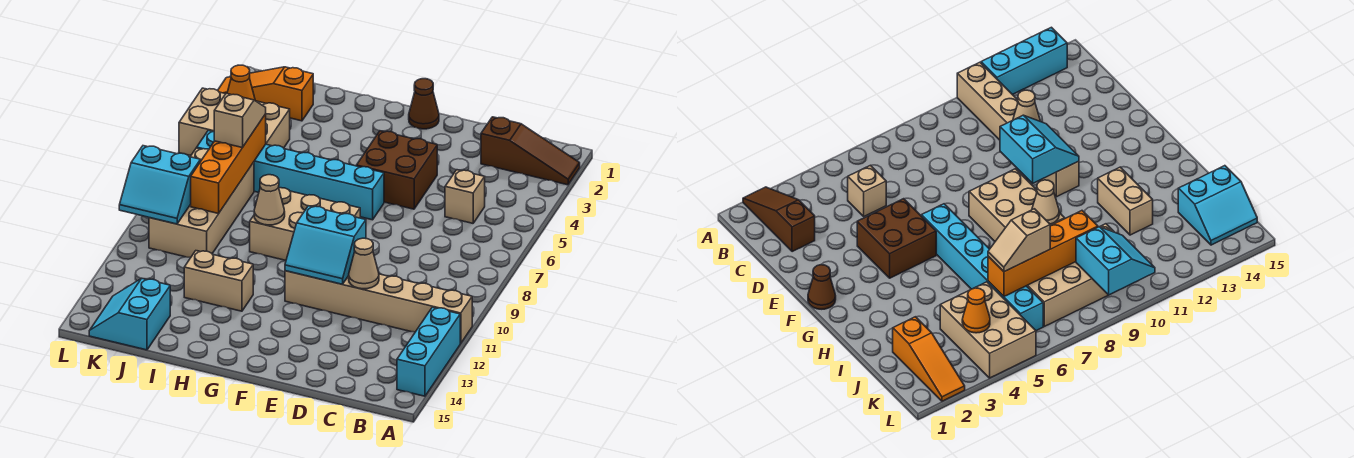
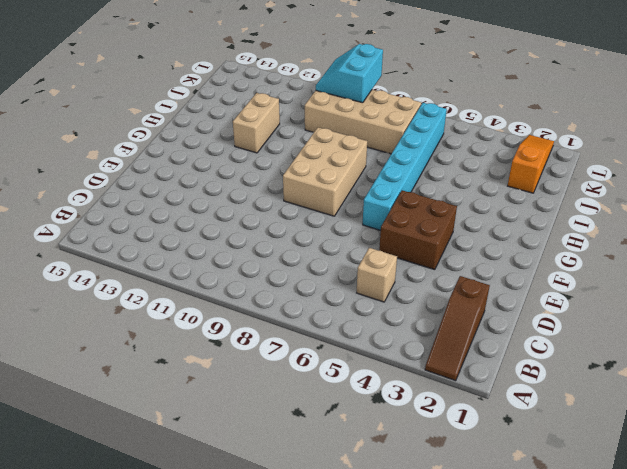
none -> tan 1x6 brick [285,271,472,343]
none -> cyan 1x3 brick [397,307,460,396]
none -> brown 1x1 cone [409,79,439,129]

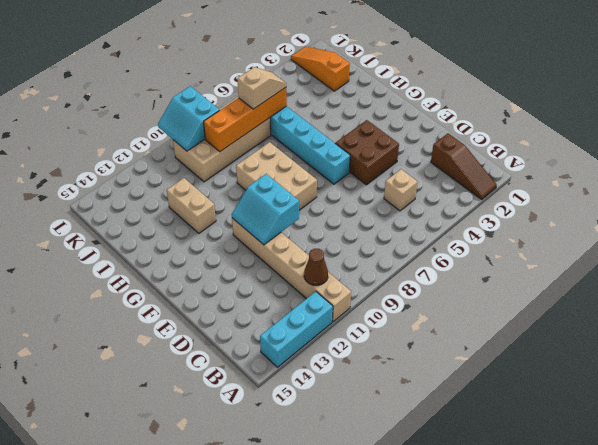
brown 1x1 cone [304,249,328,285] -> brown 1x1 cone moved to [409,79,439,129]
none -> tan 2x3 brick [179,88,290,155]
none -> cyan 2x2 slope [89,278,170,350]
none -> tan 1x1 cone [349,238,379,289]

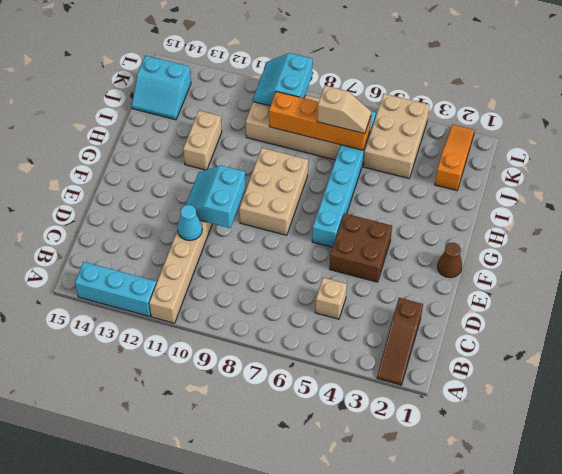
cyan 1x1 cone [178,205,202,240] -> tan 1x1 cone [349,238,379,289]
cyan 2x2 slope [132,56,191,120] -> cyan 2x2 slope turned to [89,278,170,350]
none -> tan 1x1 cone [254,175,285,225]
none -> orange 1x1 cone [227,65,255,100]

